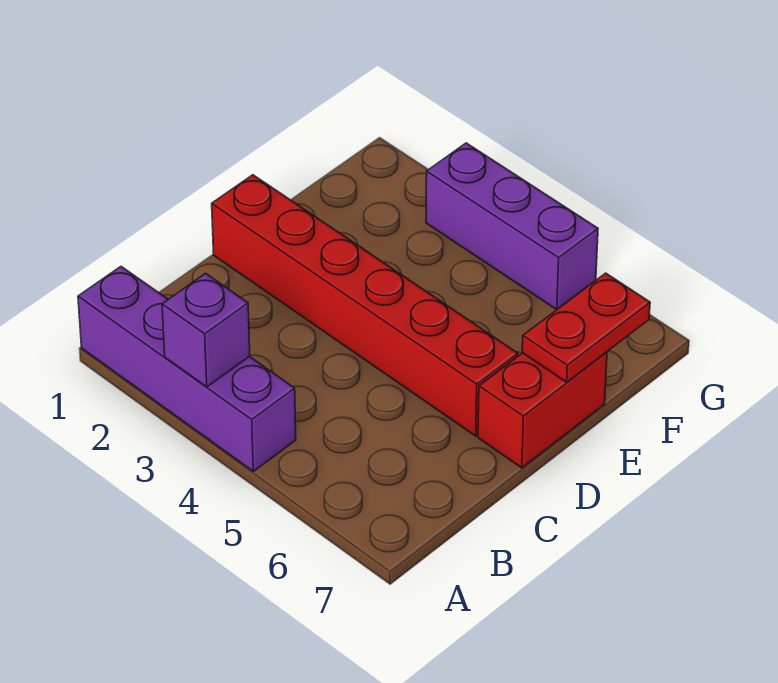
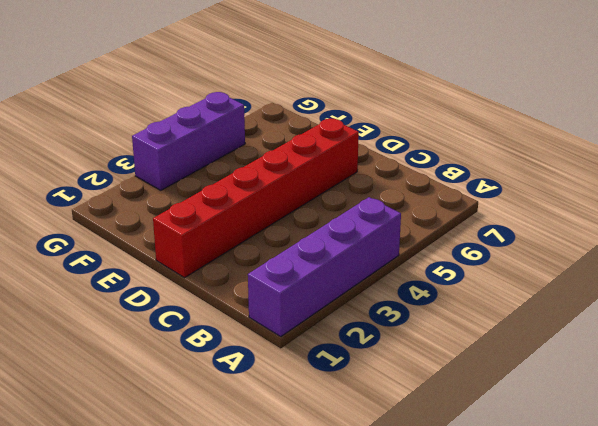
none -> red 1x2 brick [478,352,607,468]
none -> purple 1x1 brick [162,273,250,387]

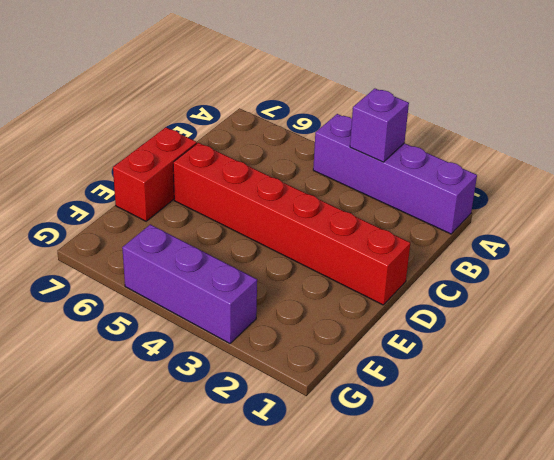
none -> red 1x2 plate [522,273,650,382]

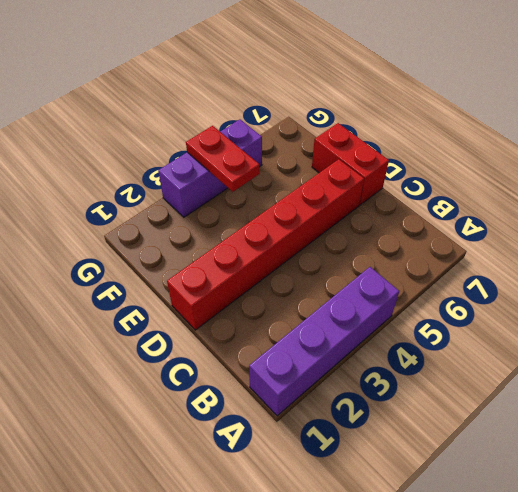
red 1x2 plate [186,126,259,192] -> red 1x2 plate moved to [522,273,650,382]
none -> purple 1x1 brick [162,273,250,387]

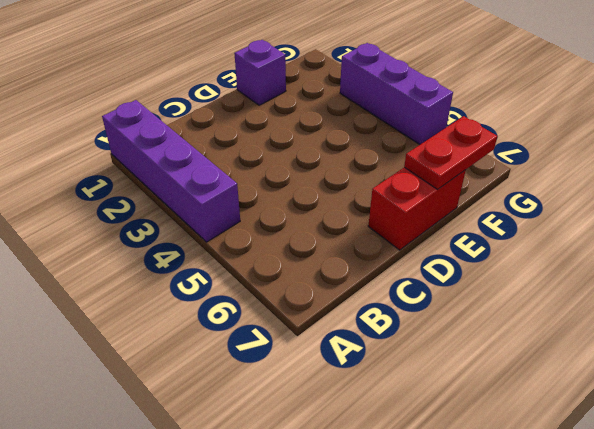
purple 1x1 brick [234,40,286,105] -> purple 1x1 brick moved to [162,273,250,387]
none -> red 1x6 brick [212,175,518,436]

